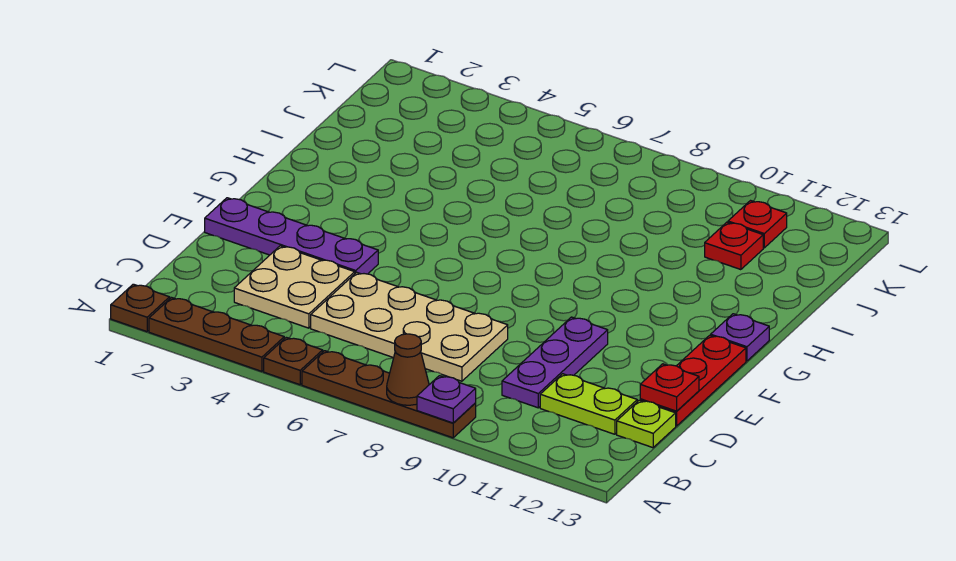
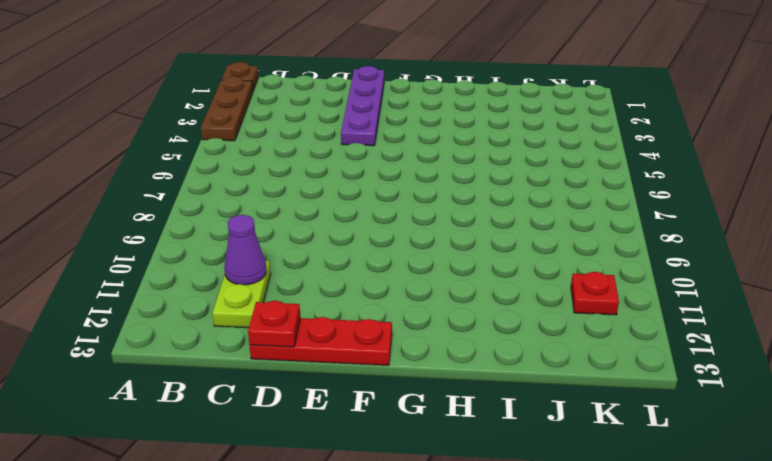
purple 1x1 cone [224,215,266,285] -> none
none -> brown 1x1 plate [264,337,323,385]
none -> brown 1x4 plate [302,351,476,438]
none -> tan 2x2 plate [234,246,355,328]

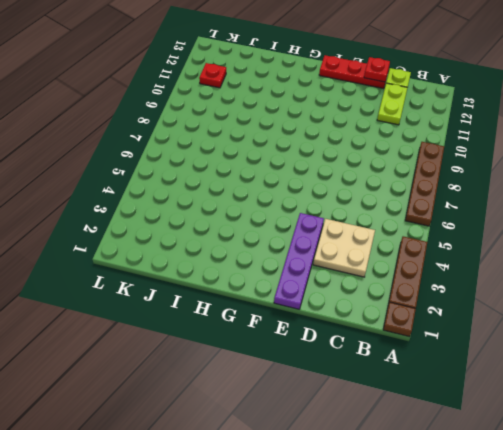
none -> brown 1x1 plate [264,337,323,385]
none -> tan 2x4 plate [311,272,508,381]
none -> purple 1x3 plate [502,317,608,408]

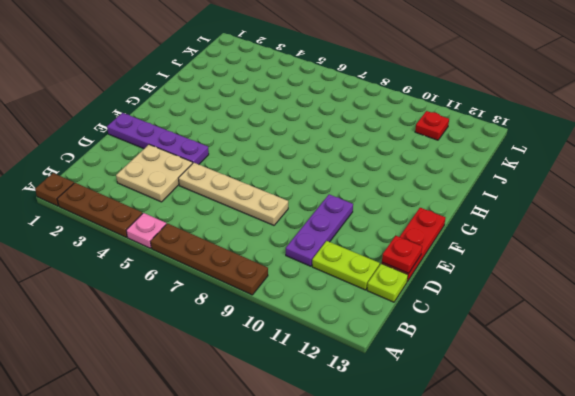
pink 1x1 plate [126,213,166,248] -> brown 1x1 plate [264,337,323,385]
tan 1x4 plate [179,163,288,225] -> tan 2x4 plate [311,272,508,381]
none -> purple 1x1 plate [711,314,769,361]
none -> red 1x1 plate [705,222,763,270]
none -> brown 1x1 cone [387,334,429,405]

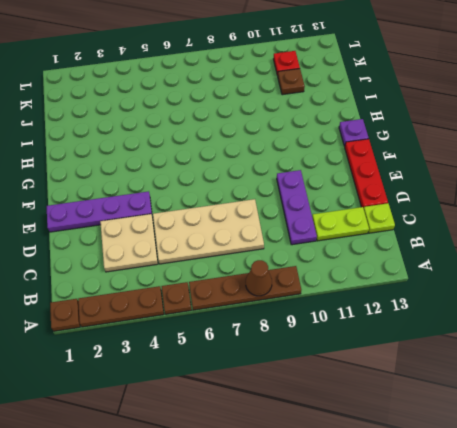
brown 1x1 plate [278,69,305,95] -> red 1x1 plate [705,222,763,270]
none -> purple 1x1 plate [417,376,476,423]
none -> red 1x1 plate [640,364,699,411]

